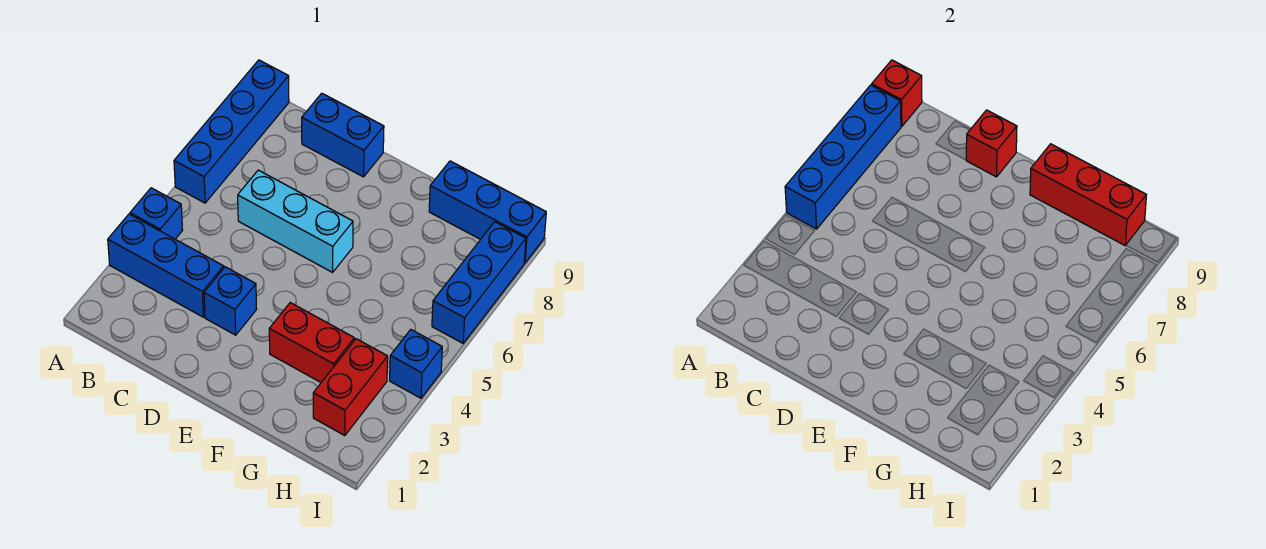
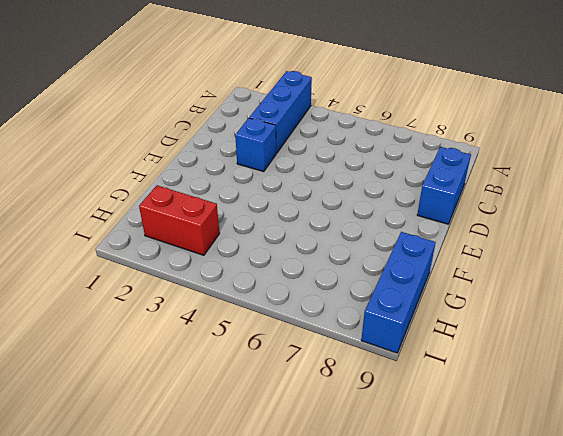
none -> blue 1x1 brick [130,188,183,239]
none -> blue 1x4 brick [174,60,289,203]
none -> cyan 1x3 brick [238,170,353,272]

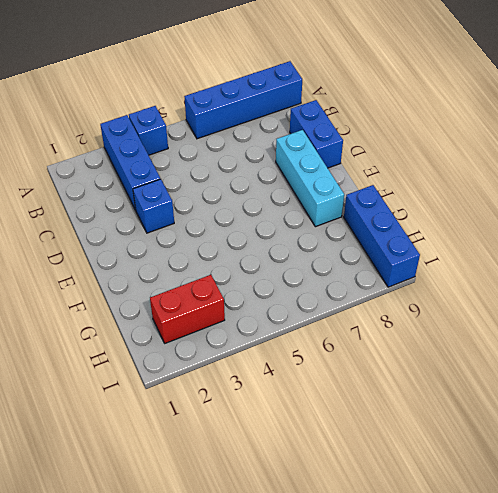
cyan 1x3 brick [276,130,344,227] -> cyan 1x3 brick moved to [238,170,353,272]
none -> red 1x2 brick [269,303,354,382]
none -> blue 1x1 brick [390,330,442,398]
none -> blue 1x3 brick [432,222,526,343]

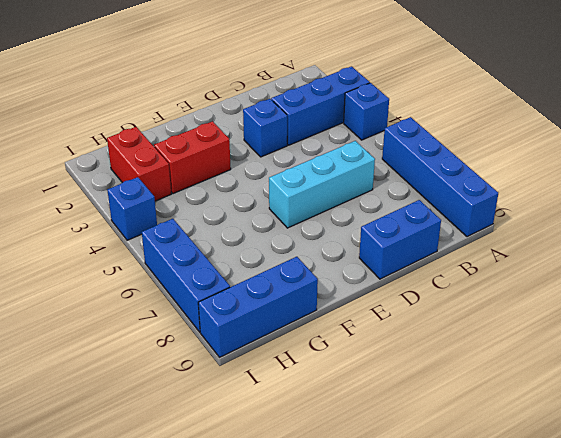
none -> blue 1x4 brick [785,85,901,229]
none -> red 1x1 brick [872,60,922,126]
none -> red 1x1 brick [966,110,1017,177]

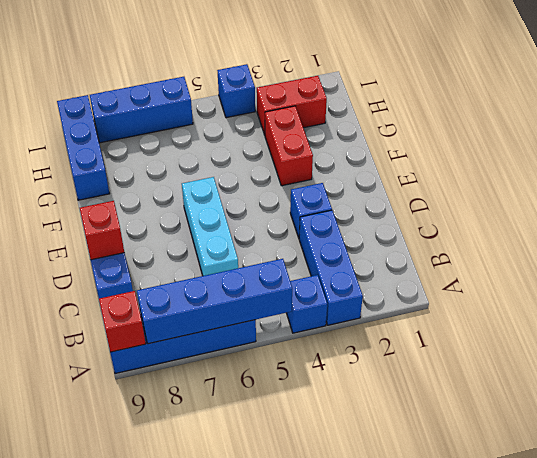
none -> red 1x3 brick [1030,144,1146,245]

